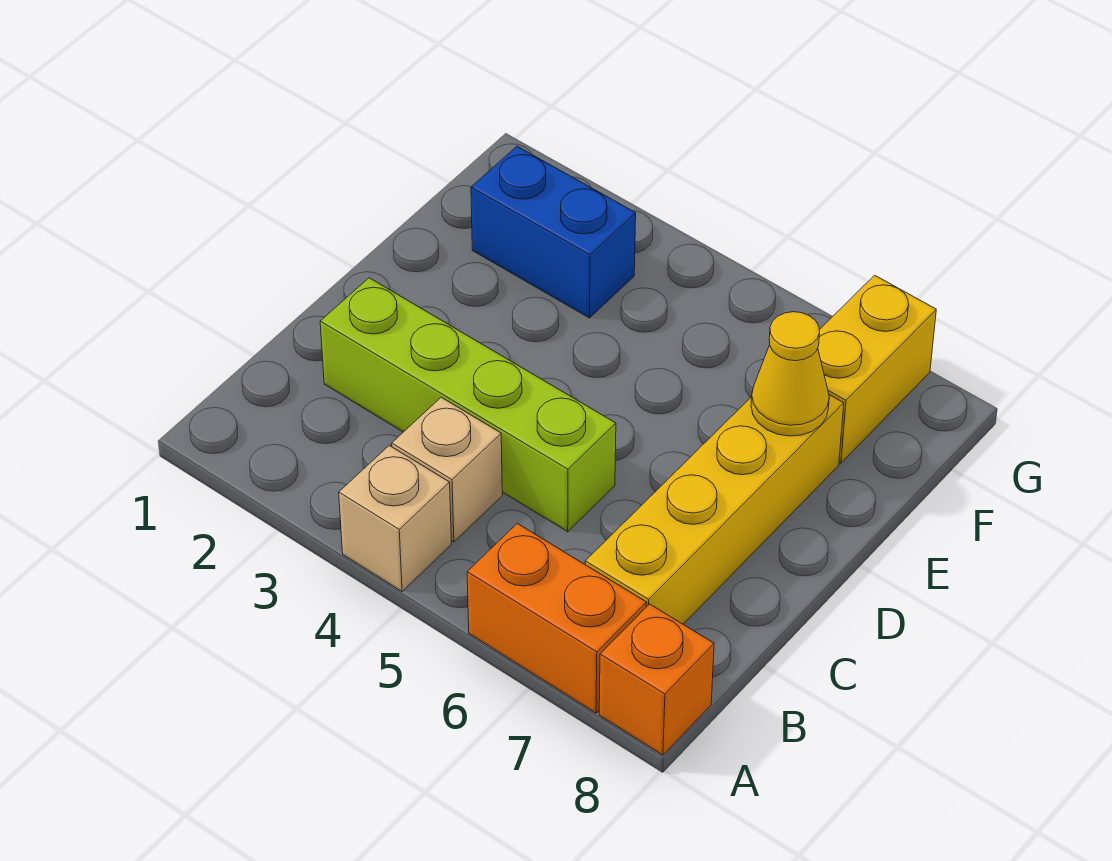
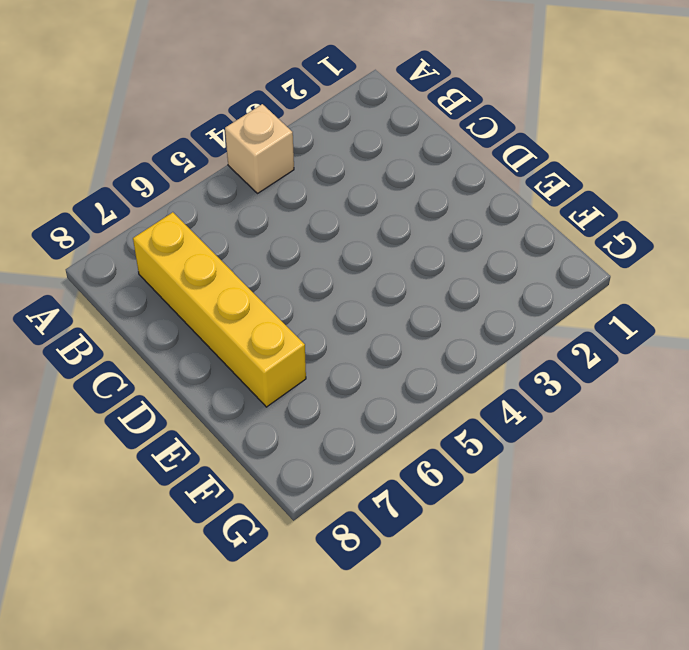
none -> orange 1x2 brick [467,523,646,713]
none -> orange 1x1 brick [599,604,714,755]

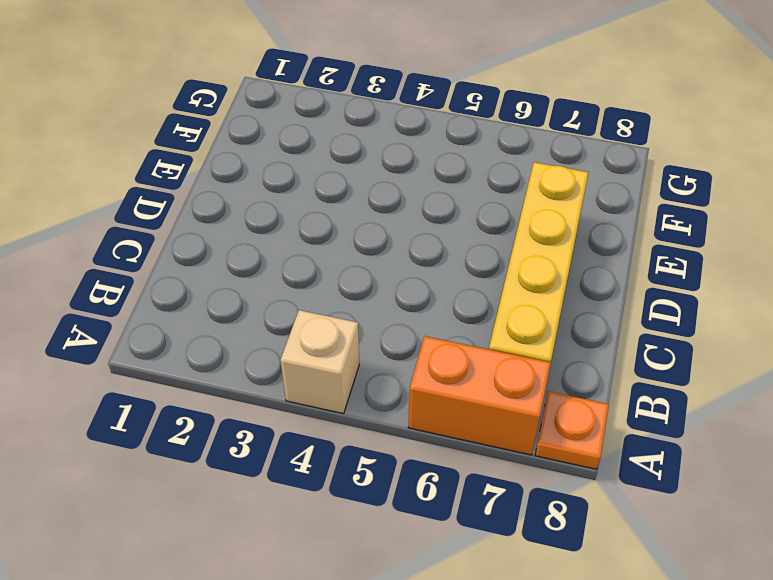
orange 1x1 plate [535,391,609,469] -> orange 1x1 brick [599,604,714,755]
none -> tan 1x1 brick [392,397,502,542]
none -> lime 1x4 brick [320,278,616,532]

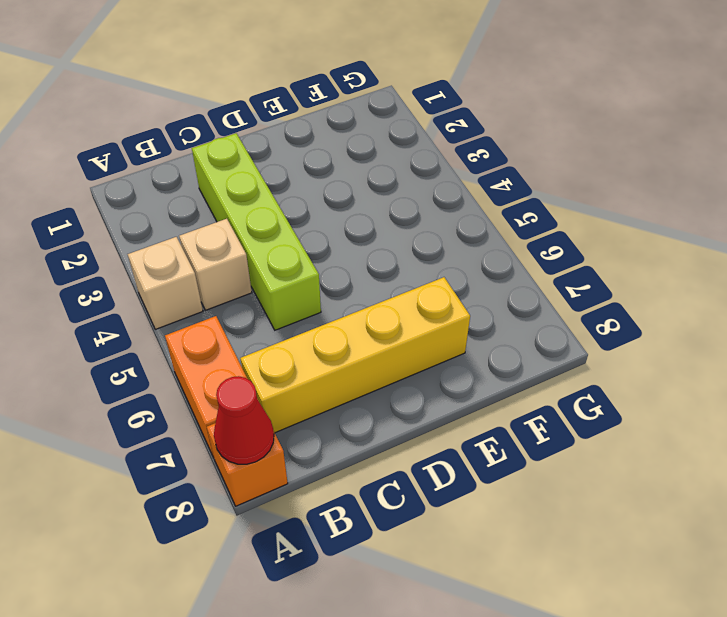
red 1x1 cone [214,376,274,464] -> none
none -> blue 1x2 brick [471,146,636,318]
none -> yellow 1x2 brick [818,275,936,463]

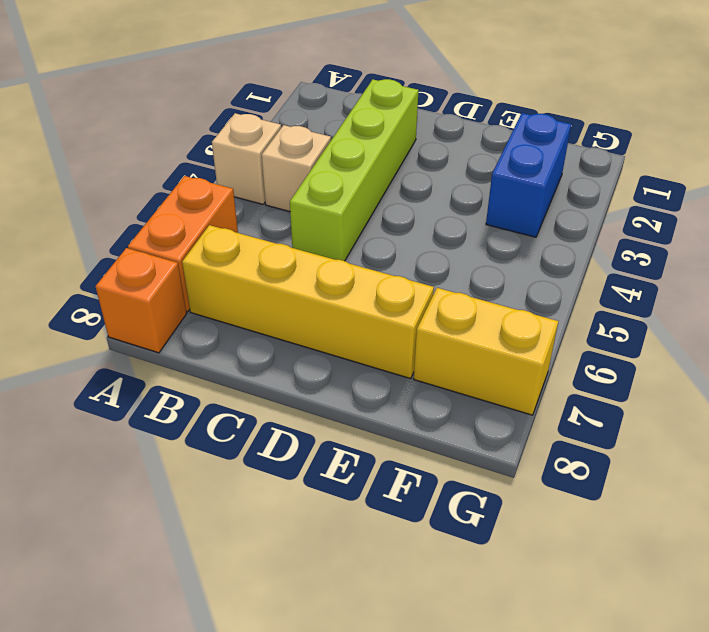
none -> yellow 1x1 cone [751,312,829,436]

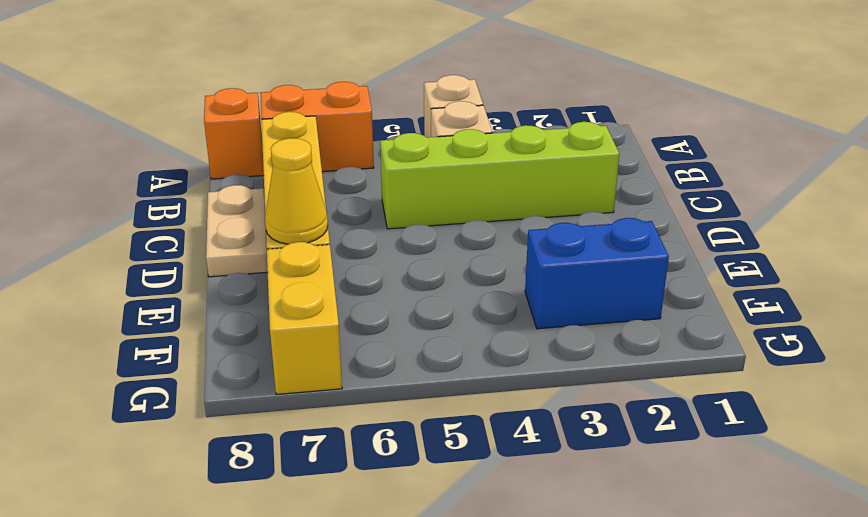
tan 1x2 plate [206,185,268,277] -> none

